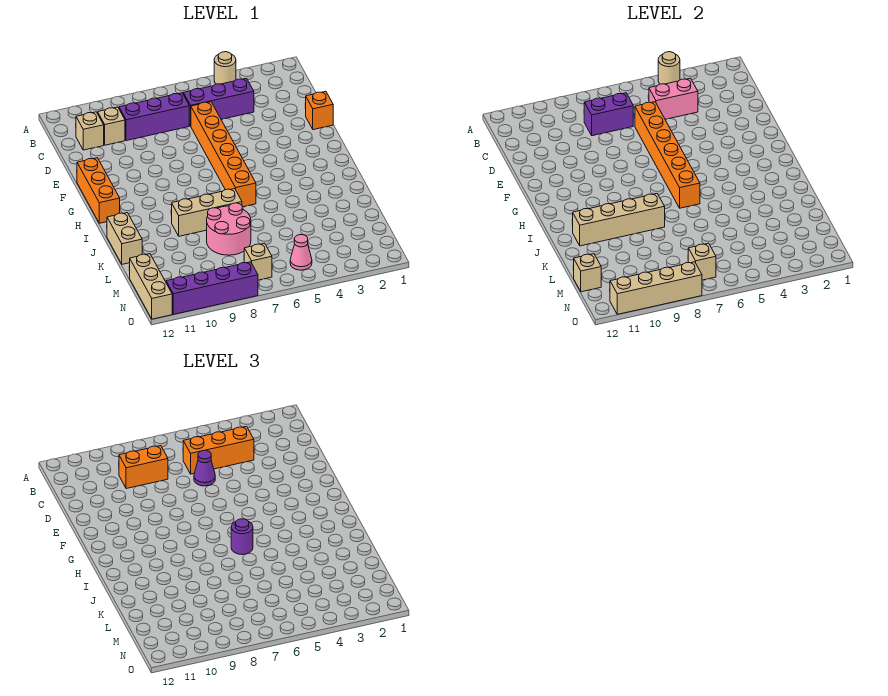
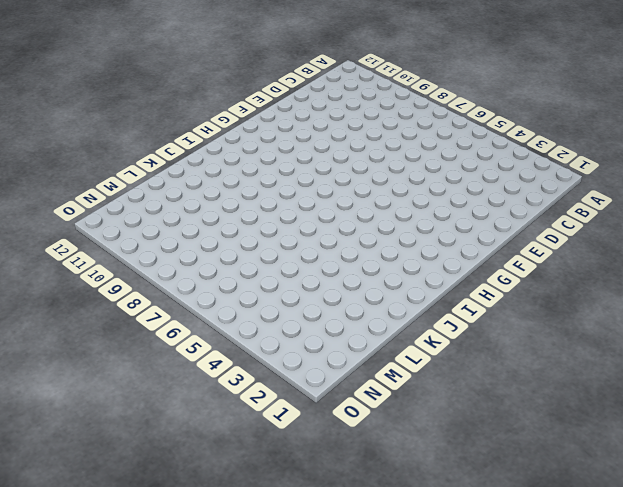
none -> tan 1x1 round brick [214,52,236,84]
none -> purple 1x3 brick [183,78,254,126]
none -> purple 1x3 brick [119,93,189,141]

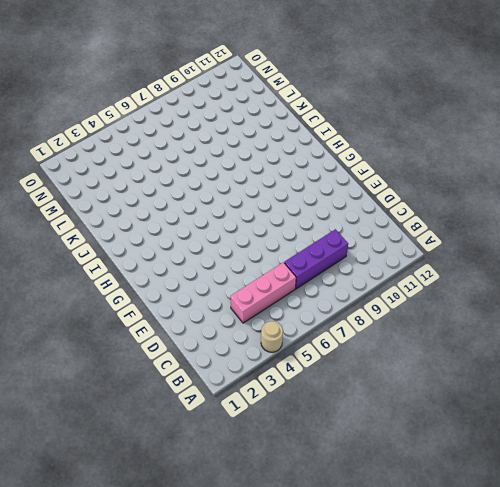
pink 1x3 brick [230,262,296,323] -> purple 1x3 brick [183,78,254,126]
none -> tan 1x1 brick [98,107,125,145]
none -> tan 1x1 brick [76,112,104,150]
none -> orange 1x6 brick [191,102,256,207]

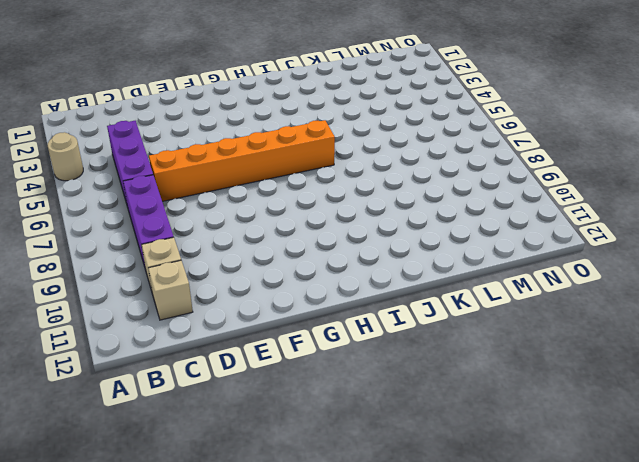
none -> orange 1x1 brick [306,91,333,130]
none -> orange 1x3 brick [77,158,120,223]
none -> tan 1x3 brick [172,189,242,236]

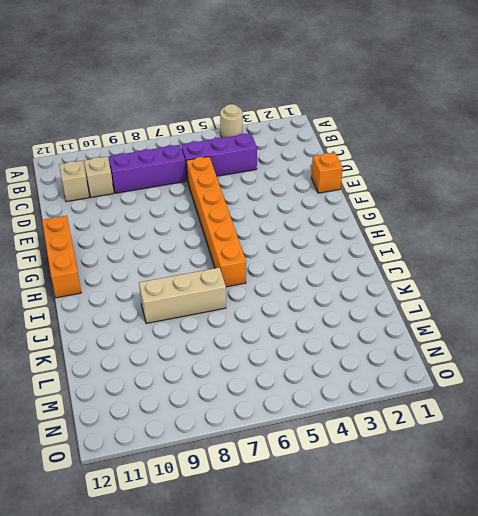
none -> tan 1x2 brick [107,213,142,264]
none -> pink 2x2 round brick [207,203,251,255]
none -> tan 1x3 brick [129,254,172,319]

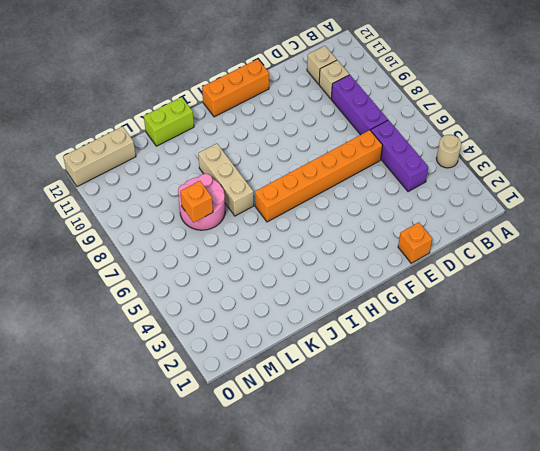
lime 1x2 brick [144,97,194,146] -> tan 1x2 brick [107,213,142,264]
orange 1x1 brick [180,181,213,222] -> none
none -> pink 1x1 cone [290,235,312,270]
none -> tan 1x1 brick [244,243,272,280]
none -> purple 1x4 brick [166,262,258,314]

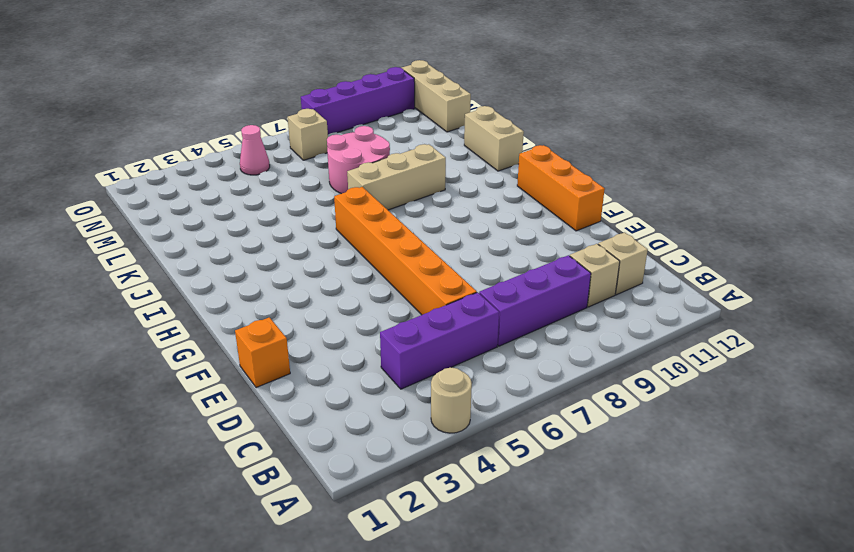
none -> tan 1x1 round brick [658,52,680,84]
none -> pink 1x2 brick [649,78,698,119]
none -> purple 1x2 brick [584,93,633,136]

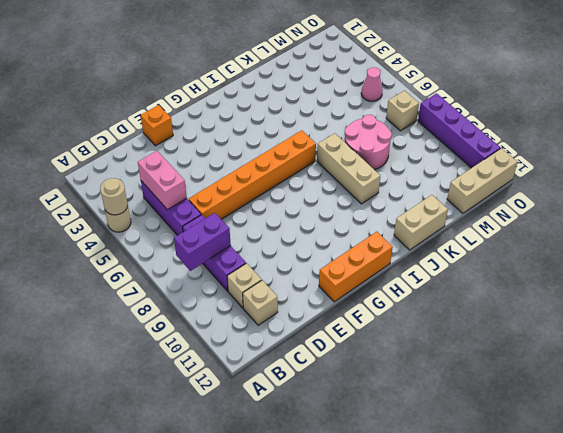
purple 1x2 brick [174,213,231,271] -> purple 1x2 brick turned to [584,93,633,136]
none -> orange 1x6 brick [635,102,700,208]
none -> tan 1x4 brick [572,194,665,246]
none -> tan 1x1 brick [573,254,601,292]

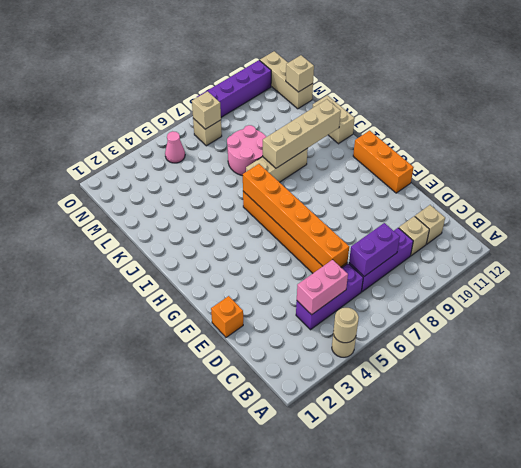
none -> tan 1x4 brick [610,262,702,314]
none -> orange 1x3 brick [183,426,254,474]
none -> orange 1x2 brick [119,446,168,489]

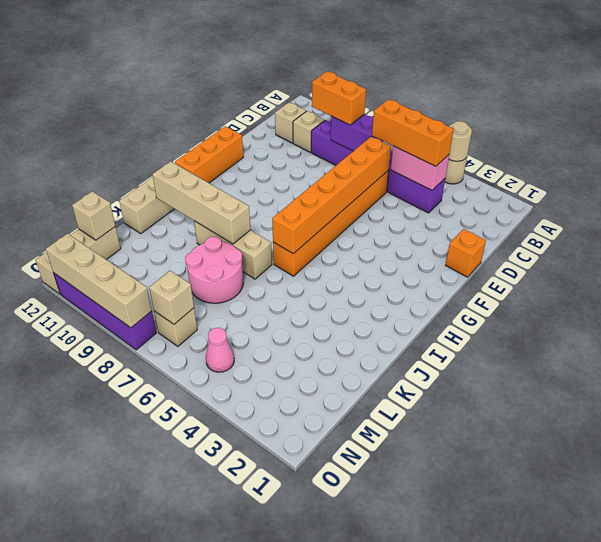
none -> purple 1x1 cone [194,450,215,486]
none -> purple 1x1 round brick [231,519,253,555]

